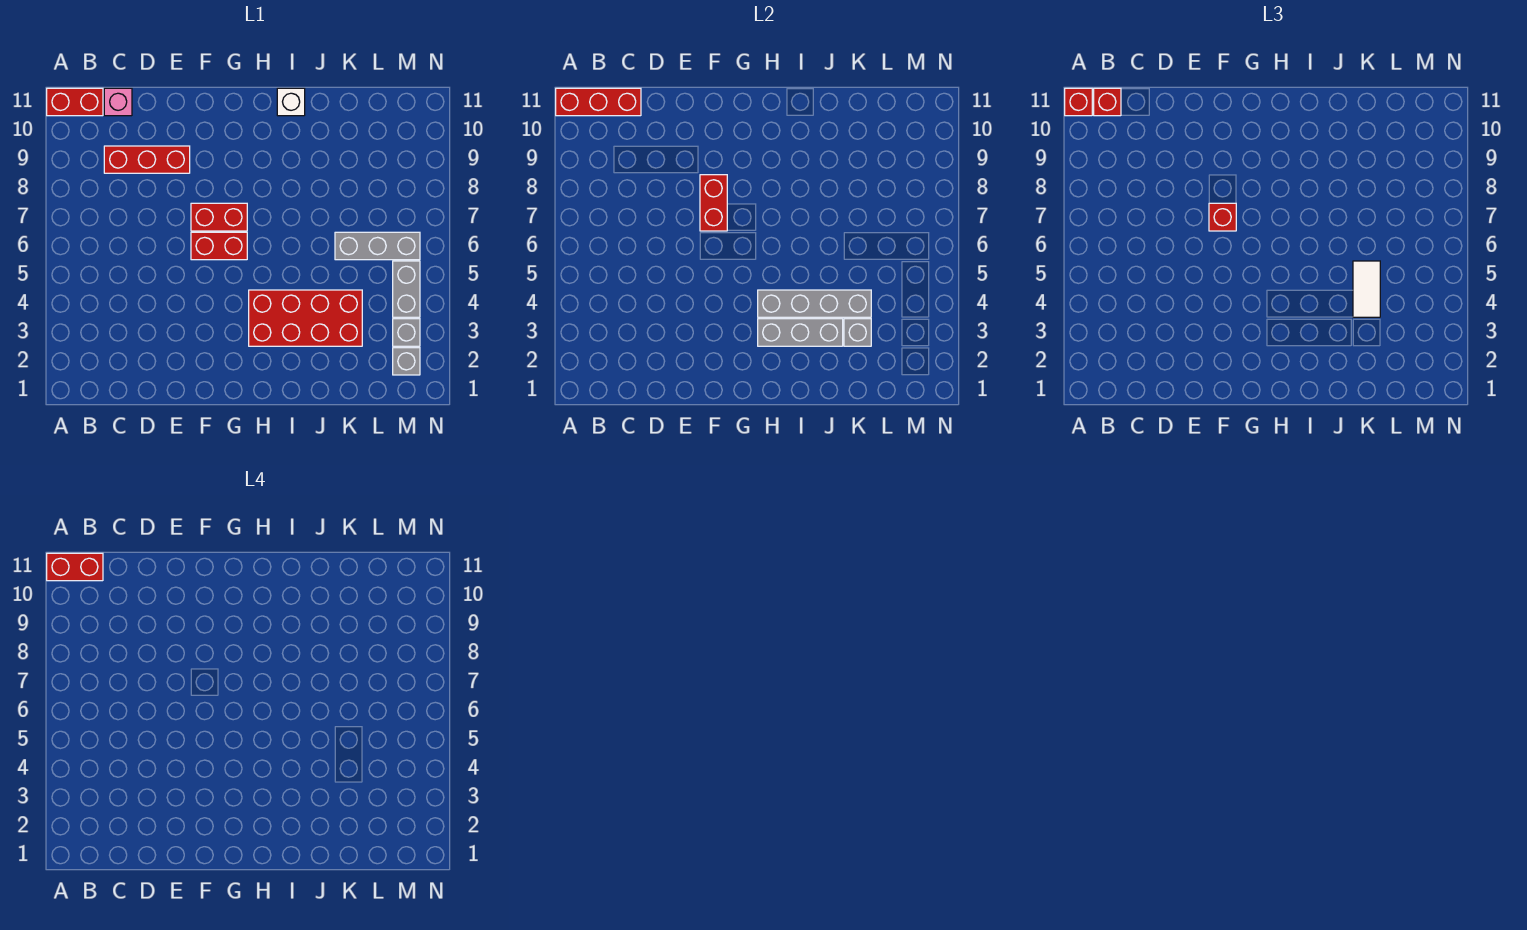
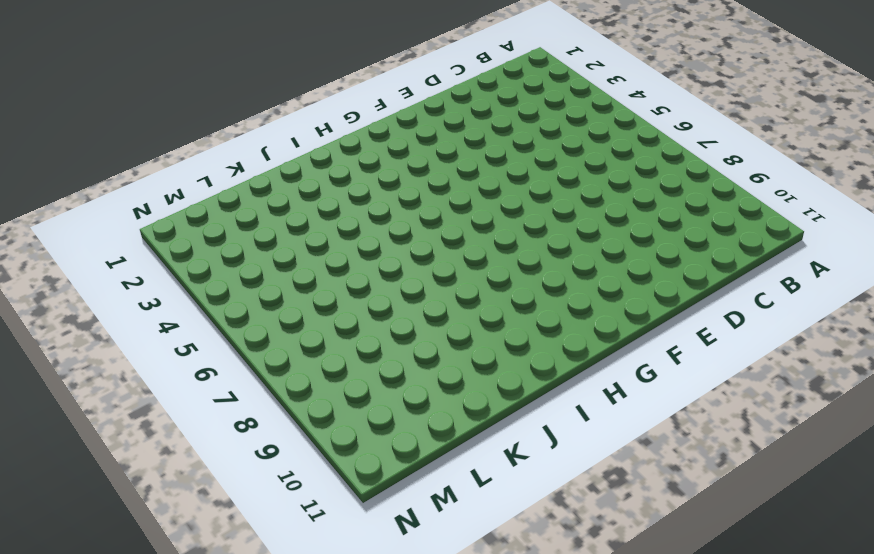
none -> red 1x2 brick [47,88,103,116]
none -> red 1x3 brick [104,146,190,173]
none -> pink 1x1 brick [104,88,132,116]

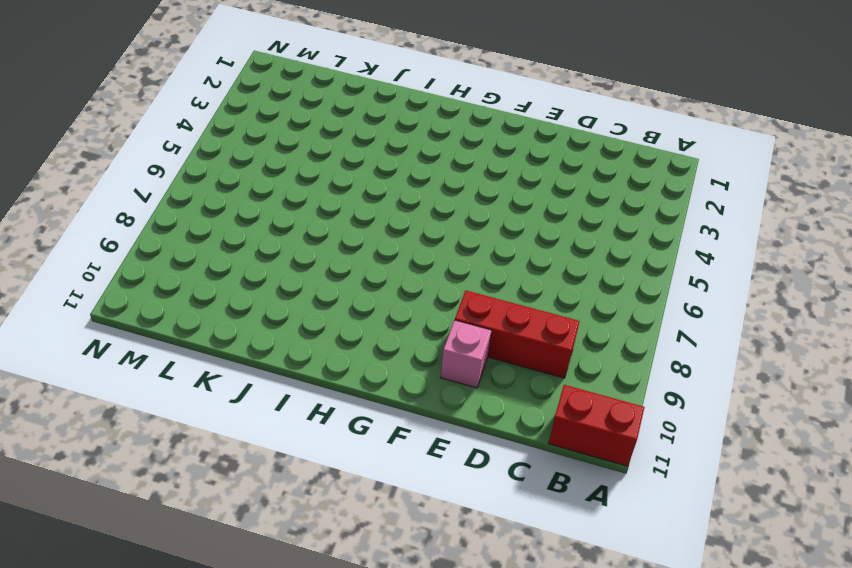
pink 1x1 brick [441,320,492,388] -> pink 1x1 brick moved to [104,88,132,116]
none -> red 1x2 brick [191,232,247,260]
none -> red 1x2 brick [191,203,247,231]
none -> red 2x4 brick [249,290,362,346]

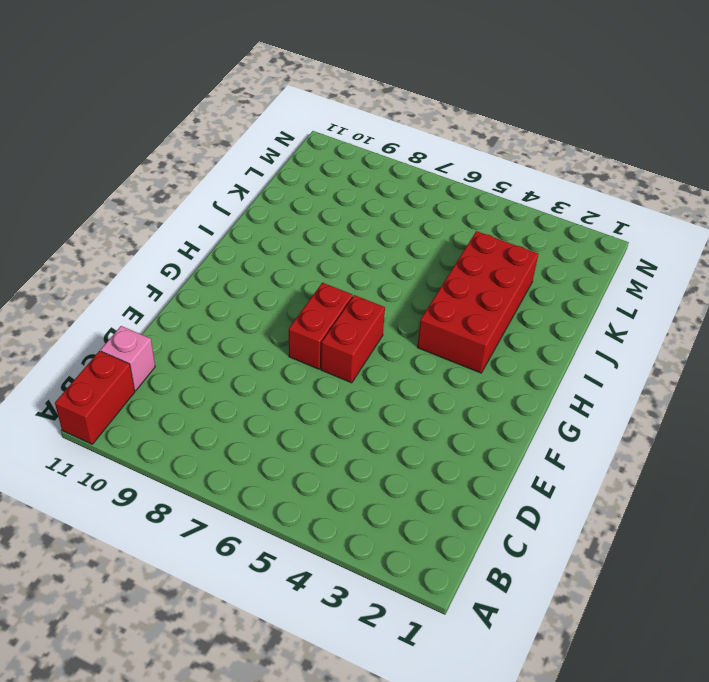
none -> red 1x3 brick [104,146,190,173]
none -> white 1x1 brick [277,88,305,116]
none -> grey 1x3 brick [335,232,420,260]

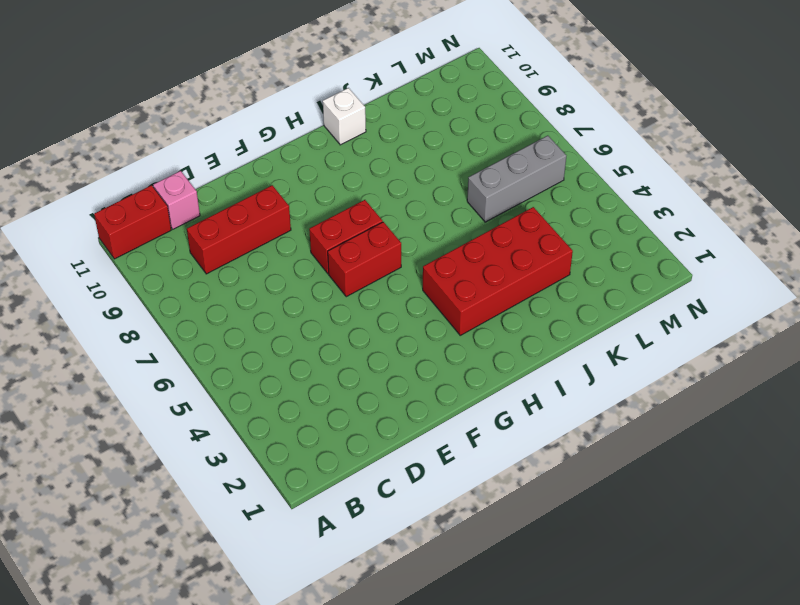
none -> grey 1x1 brick [393,348,420,375]
none -> grey 1x1 brick [393,319,420,346]
none -> grey 1x2 brick [393,261,420,317]

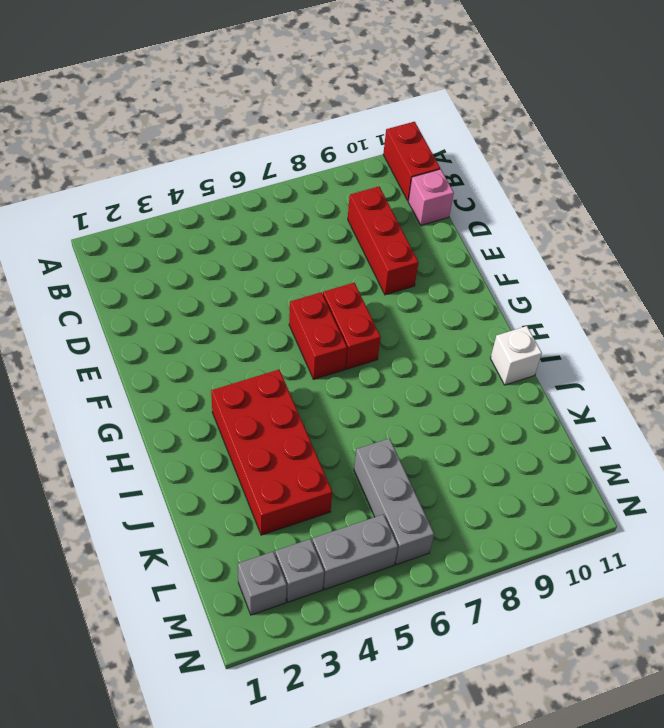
none -> red 1x3 brick [556,88,641,116]
none -> red 1x2 brick [700,175,727,231]
none -> grey 1x3 brick [758,319,843,346]

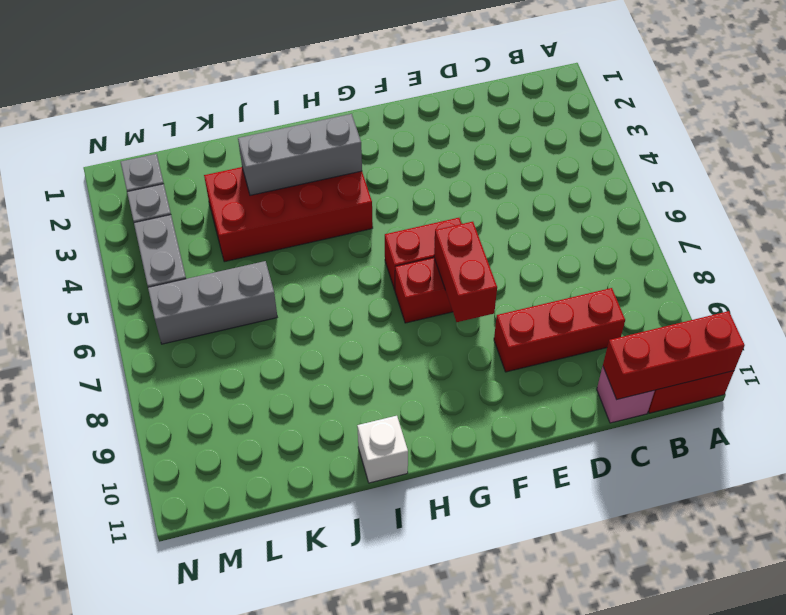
none -> grey 1x4 brick [758,290,871,317]
none -> grey 1x1 brick [844,319,871,346]
none -> red 1x1 brick [1065,88,1092,116]

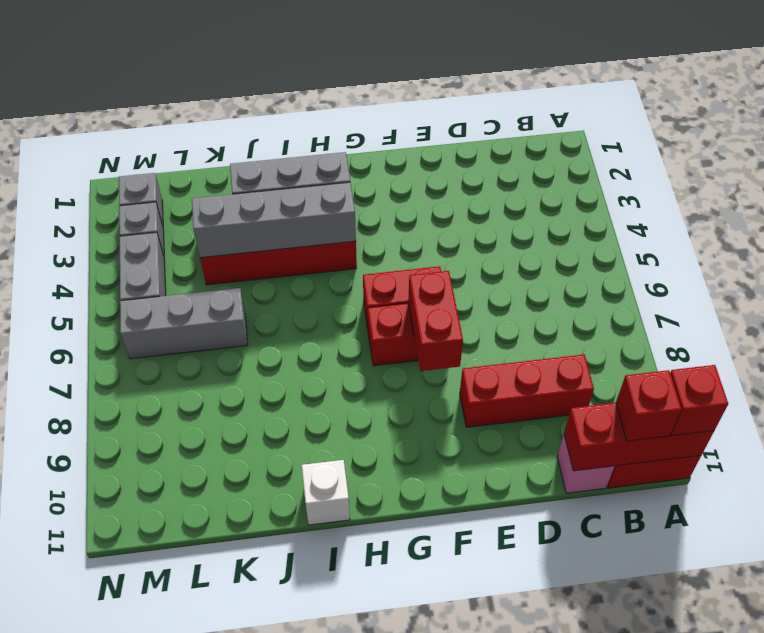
none -> grey 1x1 brick [844,319,871,346]
none -> red 1x1 brick [1209,203,1236,231]
none -> white 1x2 tile [1353,261,1380,317]

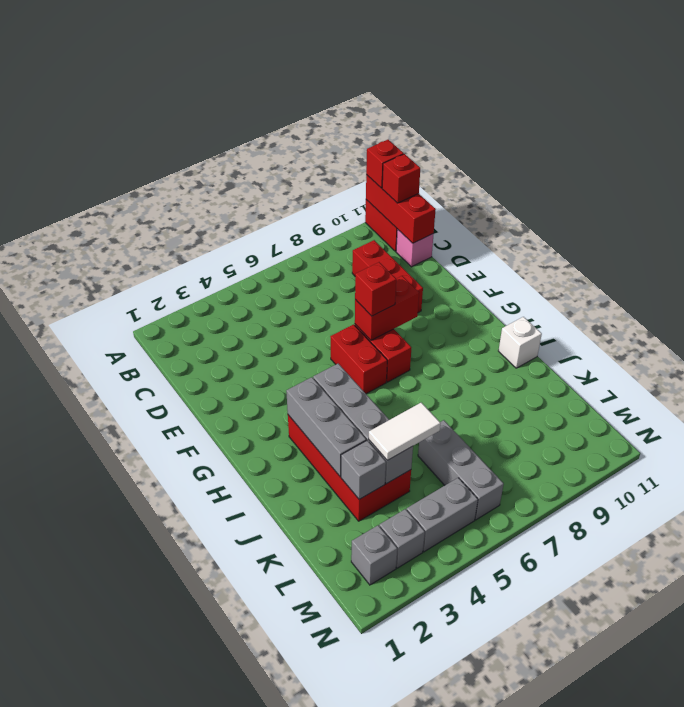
none -> red 1x2 brick [47,553,103,581]

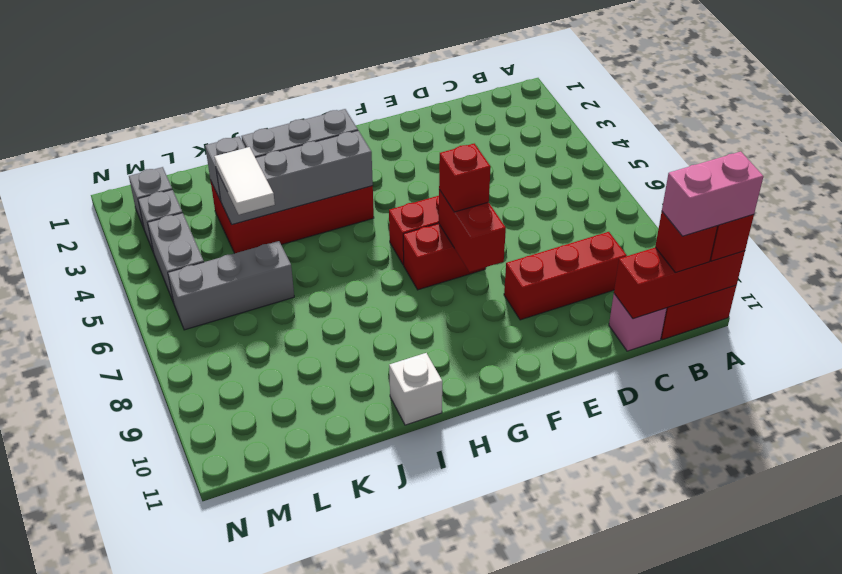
pink 1x2 brick [662,152,763,236] -> red 1x2 brick [47,553,103,581]

